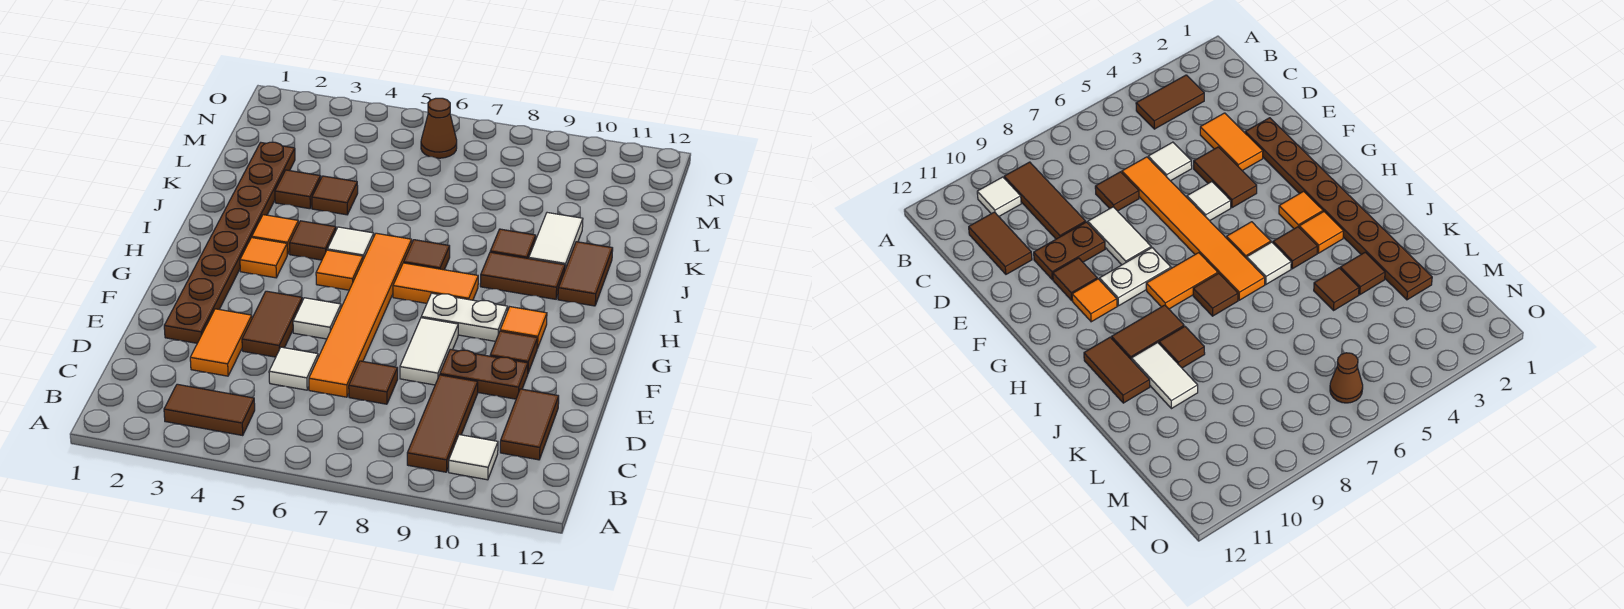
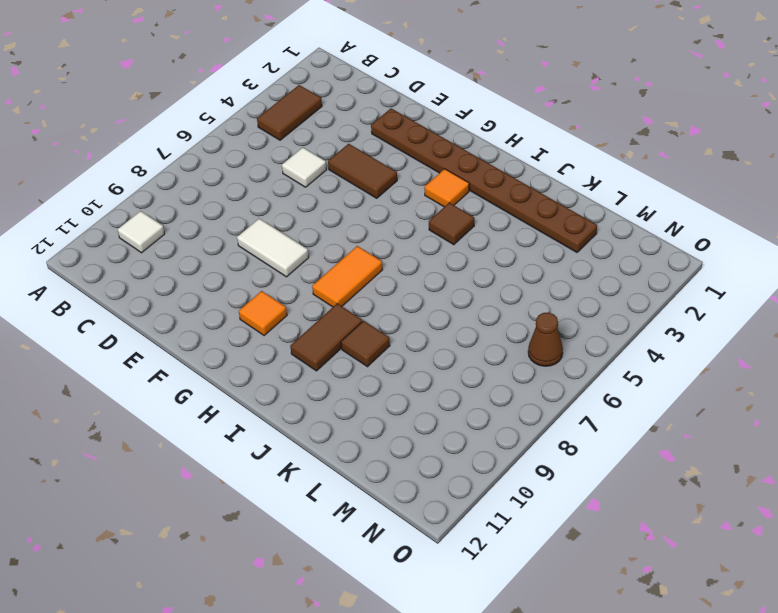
none -> brown 1x3 tile [407,375,478,472]
none -> brown 1x2 tile [500,389,559,460]
none -> orange 1x2 tile [190,309,252,376]
none -> orange 1x6 tile [309,233,412,397]

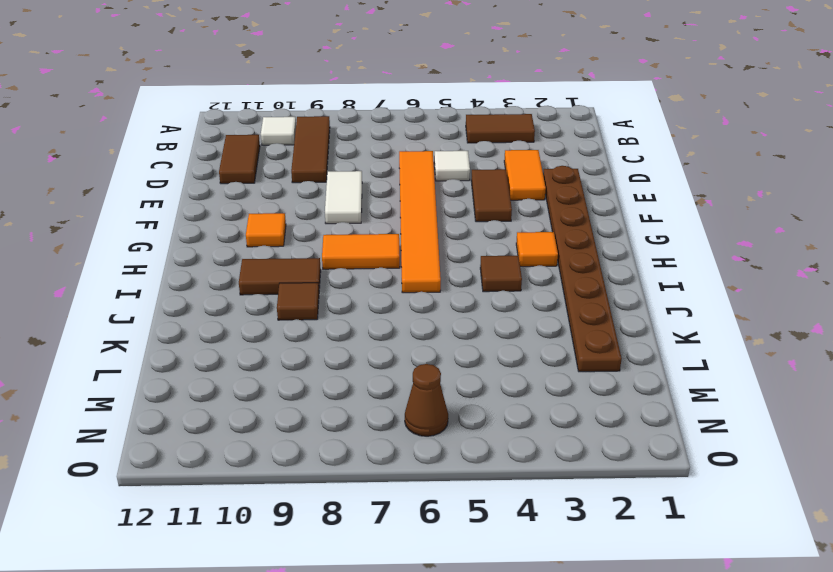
none -> brown 1x1 tile [349,361,398,404]
none -> brown 1x2 plate [440,349,528,399]
none -> white 1x1 tile [293,298,341,339]
none -> brown 1x1 tile [490,331,537,373]

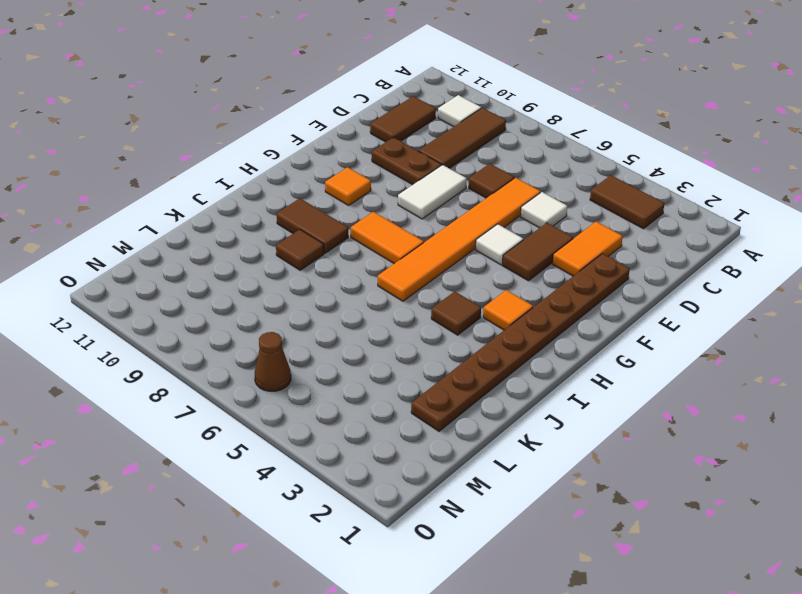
none -> brown 1x1 tile [490,331,537,373]
none -> white 1x2 plate [421,293,508,341]
none -> orange 1x1 tile [316,250,363,290]
none -> orange 1x1 tile [252,215,299,254]

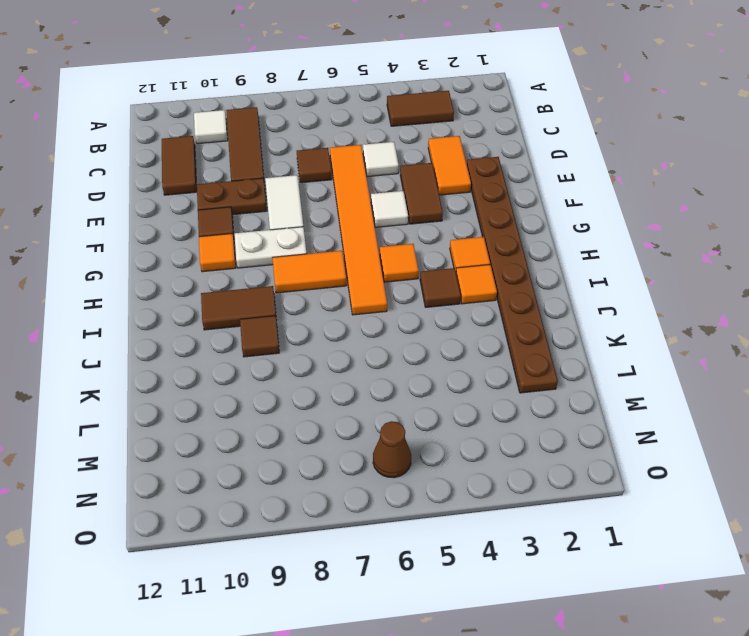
none -> white 1x1 tile [327,227,374,259]
none -> brown 1x1 tile [404,240,450,270]
none -> brown 1x2 tile [558,242,613,306]
none -> white 1x2 tile [529,213,583,269]

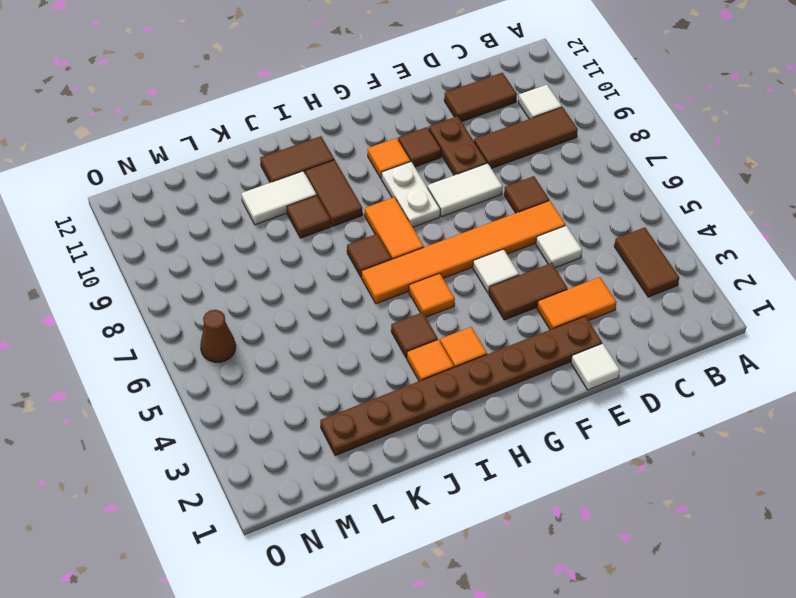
white 1x1 tile [571,343,620,390] -> white 1x1 tile moved to [327,227,374,259]
none -> brown 1x1 tile [275,170,321,209]
none -> brown 1x1 tile [312,176,358,215]

